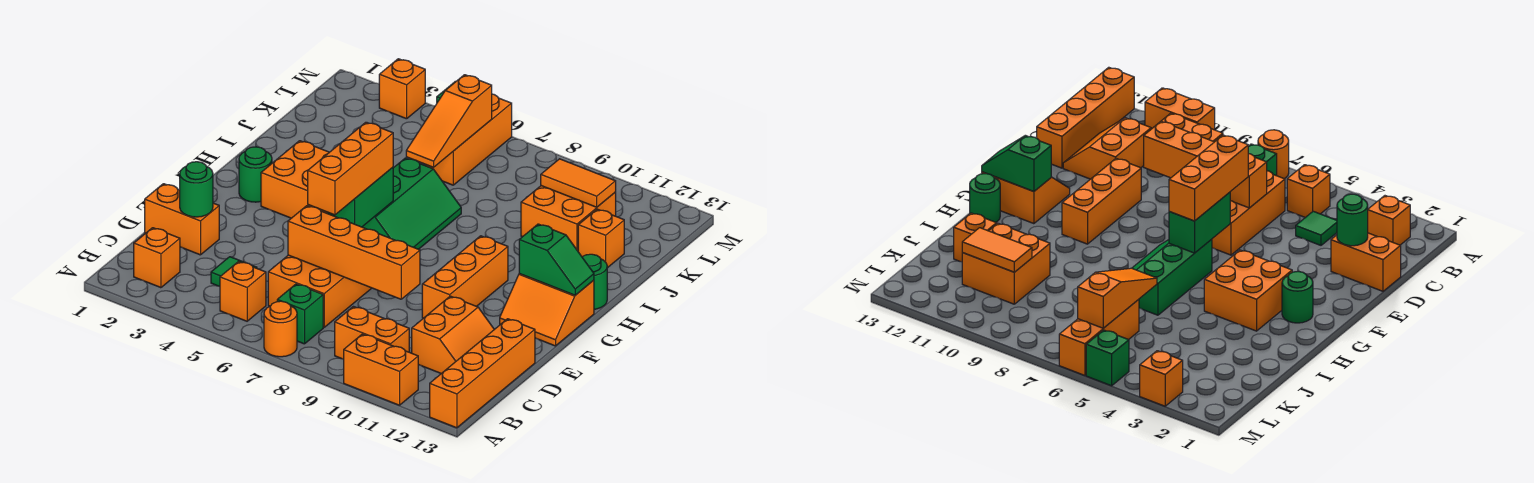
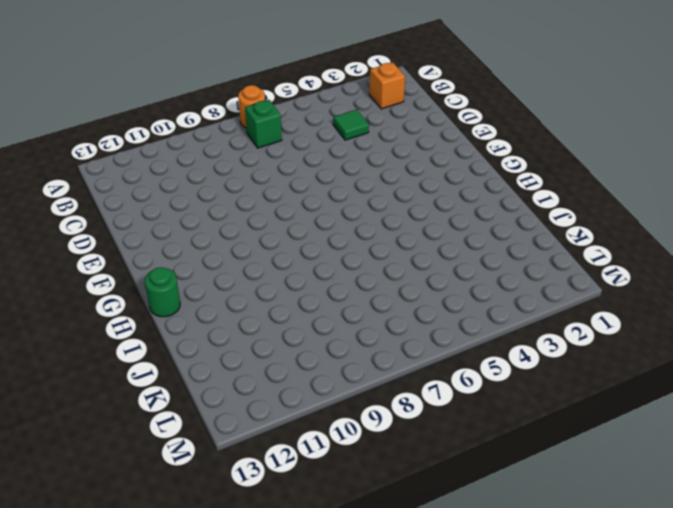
none -> orange 1x2 brick [344,334,418,405]
none -> orange 1x4 brick [430,319,535,428]
none -> orange 1x1 brick [220,261,266,321]

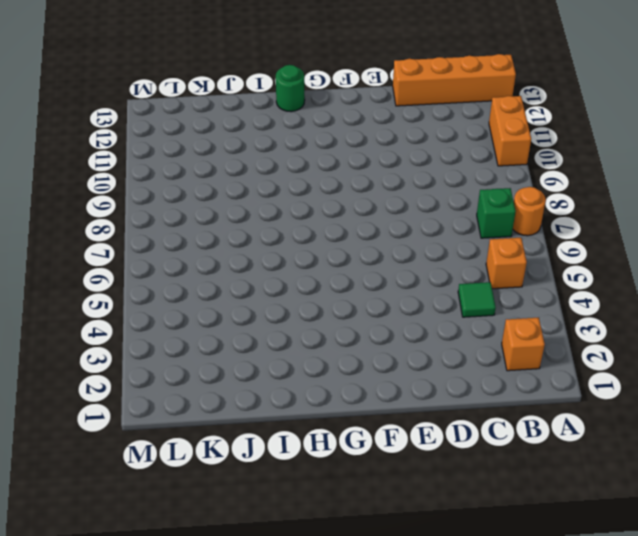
none -> orange 1x2 brick [335,307,409,359]
none -> orange 2x3 brick [268,255,371,327]
none -> orange 2x2 slope [412,296,494,373]

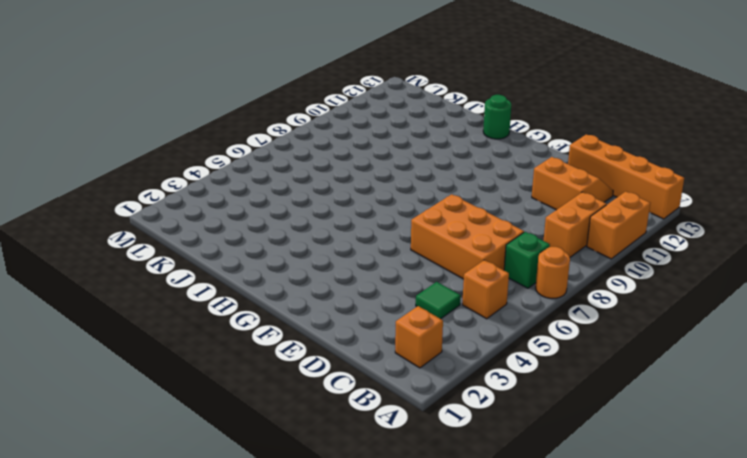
none -> orange 1x2 brick [145,184,219,255]
none -> orange 1x3 brick [422,236,508,318]
none -> orange 2x2 slope [500,274,594,346]

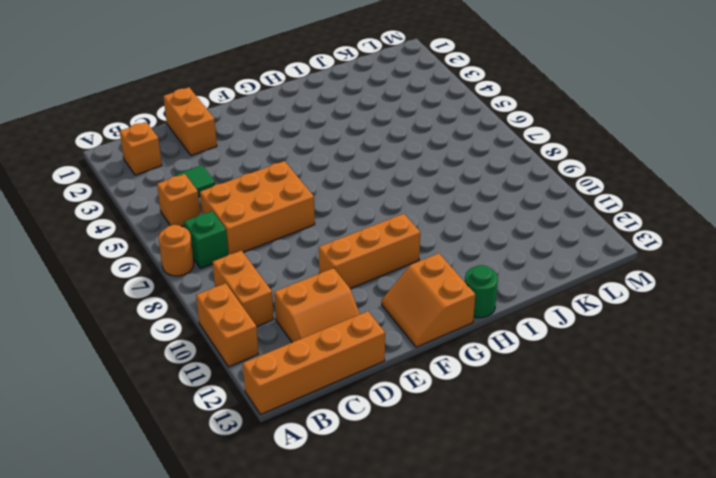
none -> green 1x1 round brick [239,147,272,202]
none -> orange 2x2 brick [261,141,329,218]
none -> green 2x3 slope [363,158,461,249]

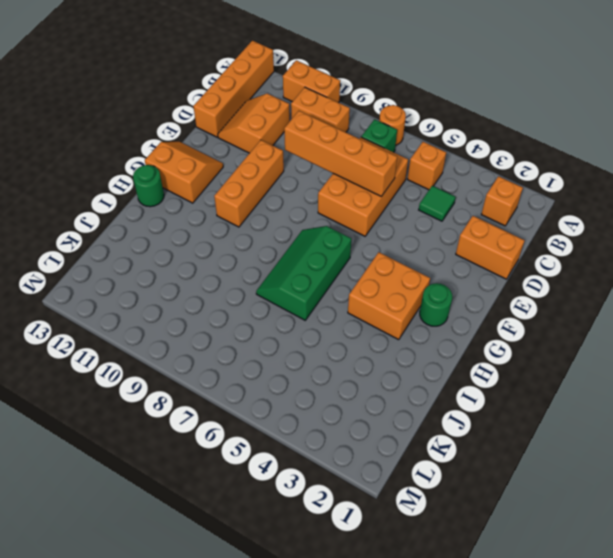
none -> orange 2x2 brick [521,186,616,251]
none -> orange 1x1 brick [578,209,624,268]
none -> orange 1x3 brick [426,94,512,185]

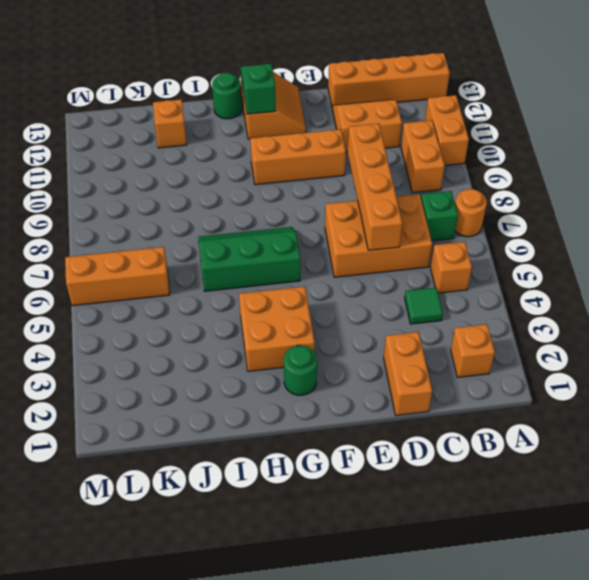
none -> orange 2x2 brick [521,186,616,251]
none -> orange 1x1 brick [379,59,425,119]
none -> green 1x1 brick [1086,330,1129,386]

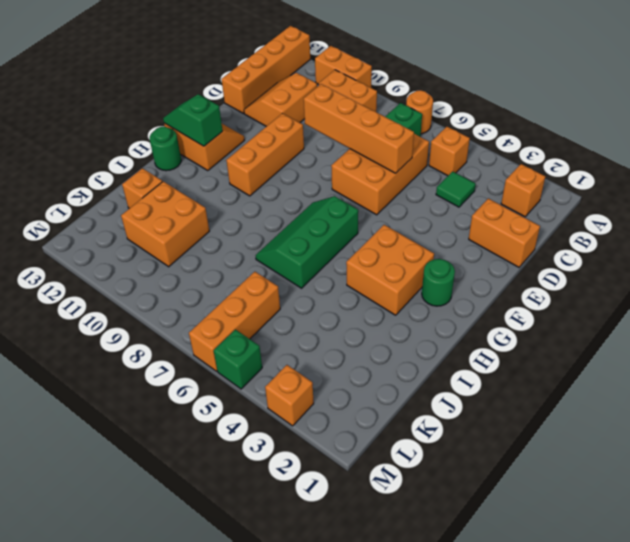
none -> green 1x1 round brick [180,162,213,217]
none -> green 1x2 brick [327,167,393,227]
none -> orange 1x3 slope [406,75,492,167]

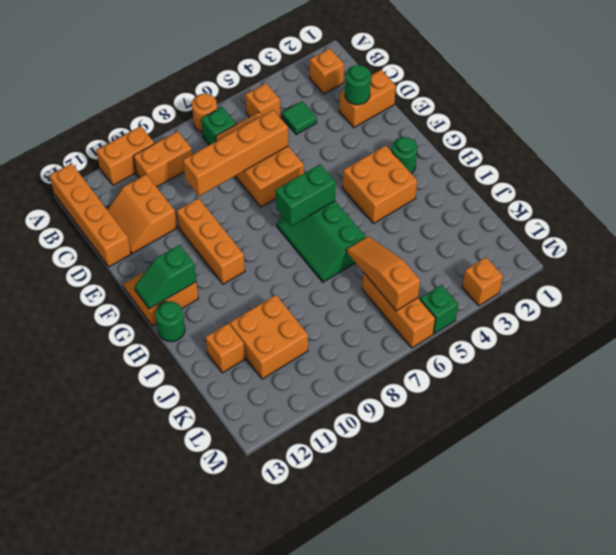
green 1x2 brick [275,164,336,226] -> green 1x2 brick turned to [327,167,393,227]
none -> orange 1x2 tile [541,159,616,207]
none -> orange 1x3 brick [308,122,393,215]

